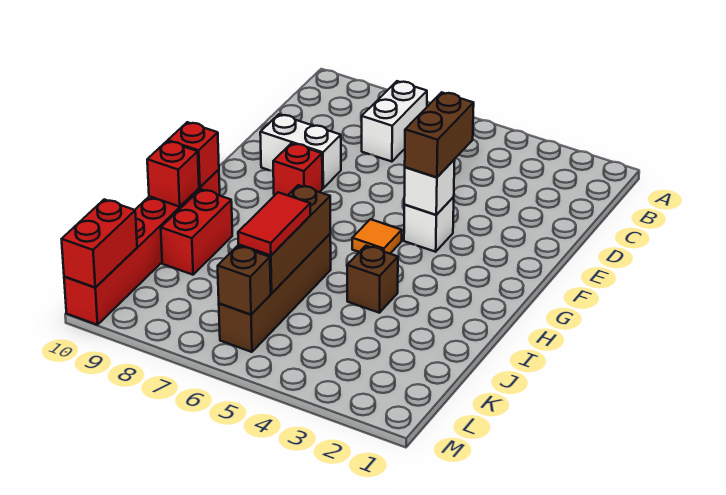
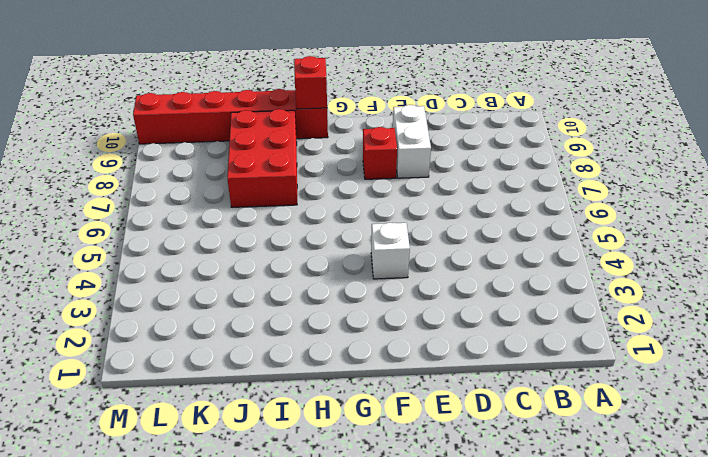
red 2x3 brick [227,109,297,207] -> red 1x2 brick [161,189,232,275]
none -> white 1x2 brick [362,81,427,162]
none -> orange 1x1 tile [352,219,402,254]
none -> brown 1x1 brick [347,246,398,313]

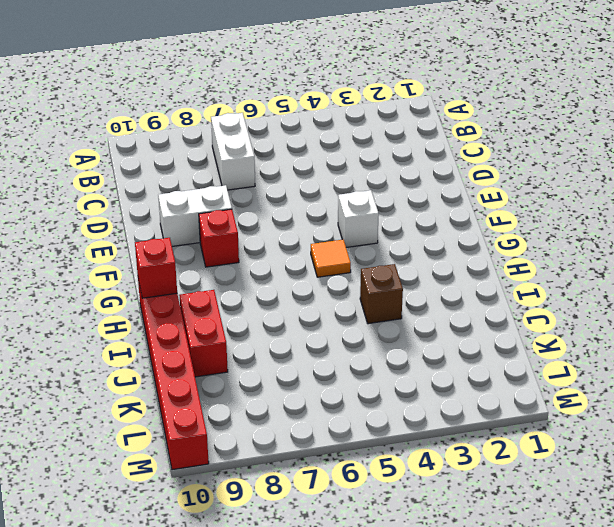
none -> brown 1x4 brick [219,234,331,352]
none -> white 1x1 brick [404,160,455,215]
none -> brown 1x3 brick [238,185,330,293]

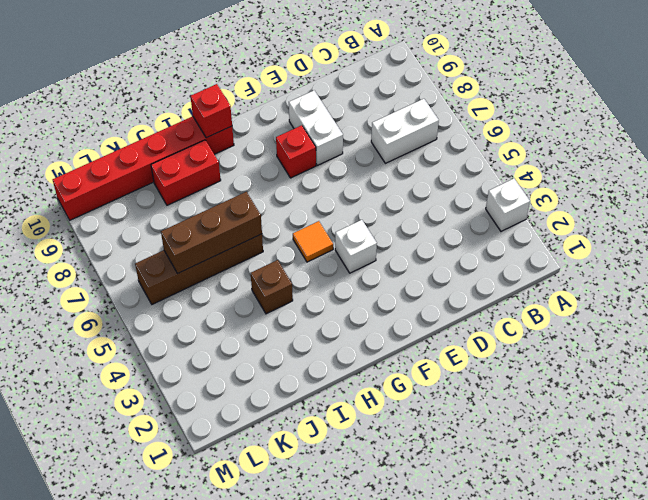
white 1x1 brick [486,179,530,231] -> white 1x1 brick moved to [404,160,455,215]
none -> red 1x1 brick [147,141,199,207]
none -> brown 1x1 brick [218,246,271,314]
none -> red 1x2 brick [62,199,137,288]

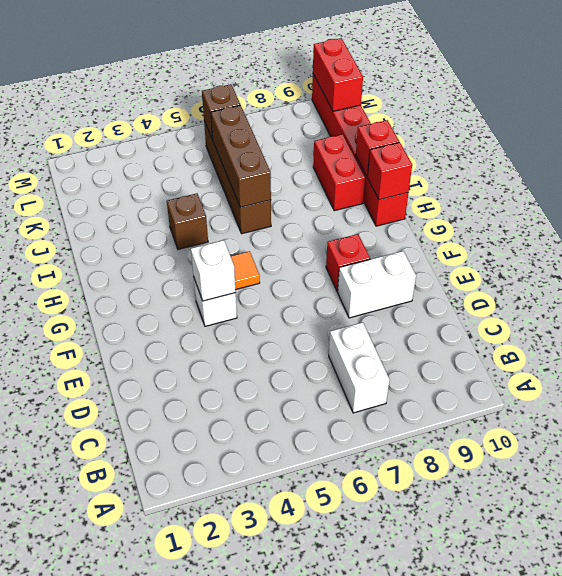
none -> brown 1x2 brick [405,92,474,178]
none -> red 1x2 tile [238,192,310,256]

